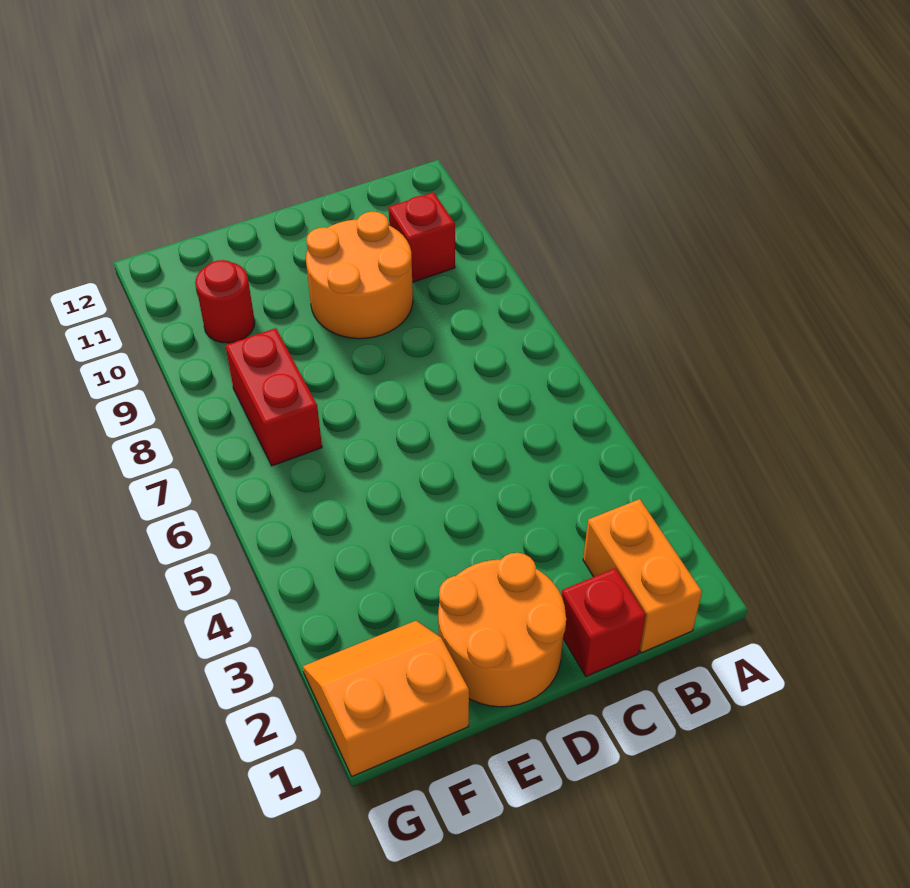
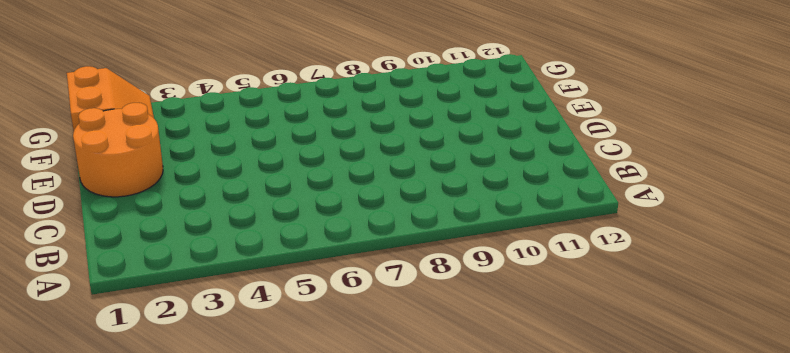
none -> orange 1x2 brick [583,499,702,653]
none -> red 1x1 brick [388,192,455,282]

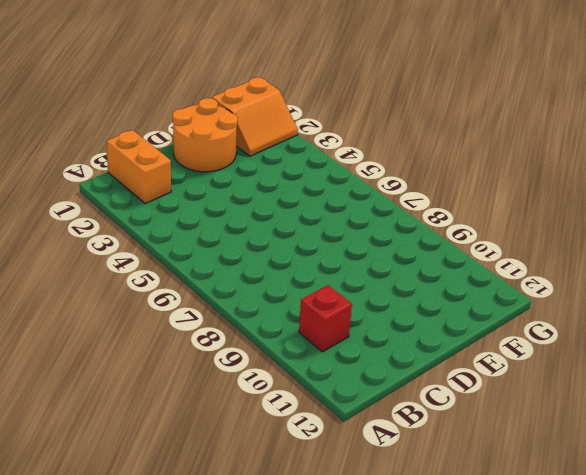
none -> red 1x1 brick [561,568,646,676]
none -> orange 2x2 round brick [306,212,413,339]

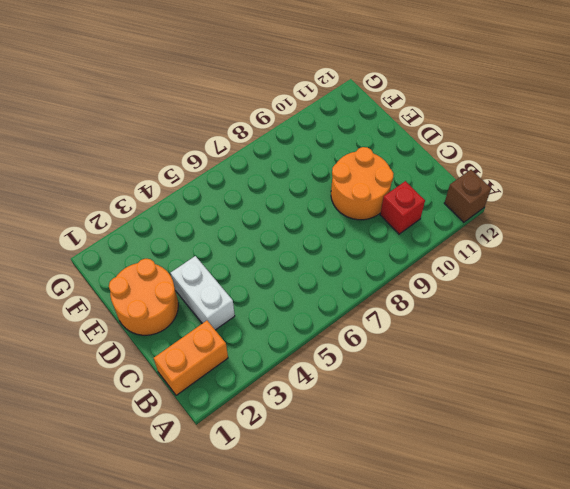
brown 1x1 brick [444,170,491,222] -> none
white 1x2 brick [171,256,235,330] -> none
none -> red 1x1 brick [561,568,646,676]
none -> orange 2x2 slope [303,621,469,776]

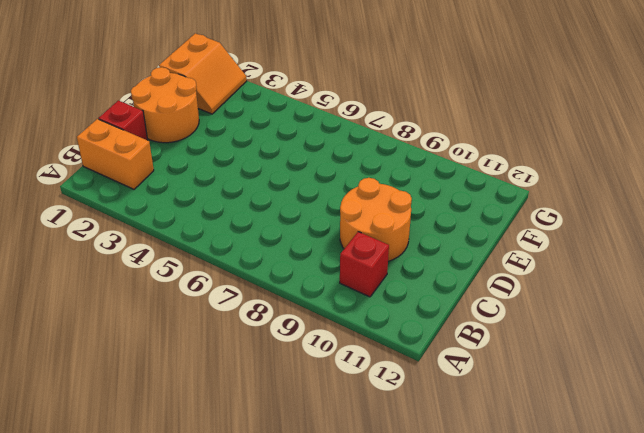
none -> red 1x2 brick [225,328,322,466]
none -> red 1x1 round brick [195,260,255,343]

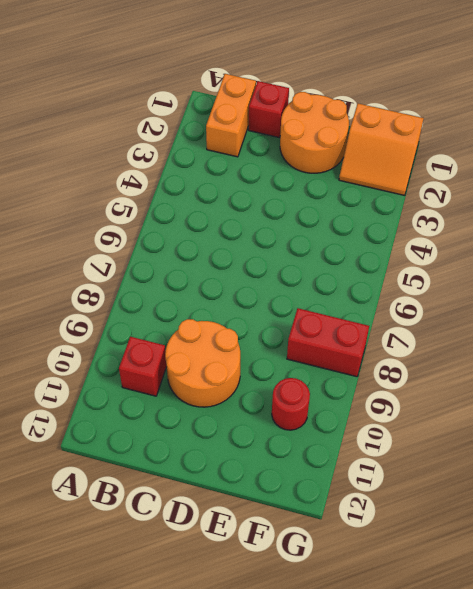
red 1x2 brick [287,308,369,377] -> red 1x2 brick turned to [225,328,322,466]

